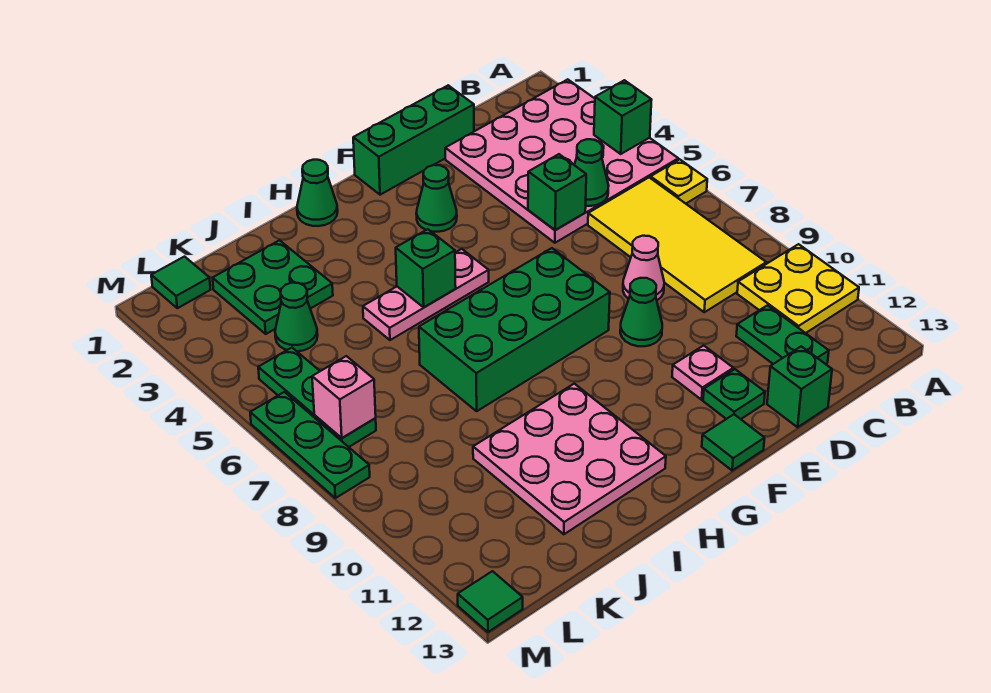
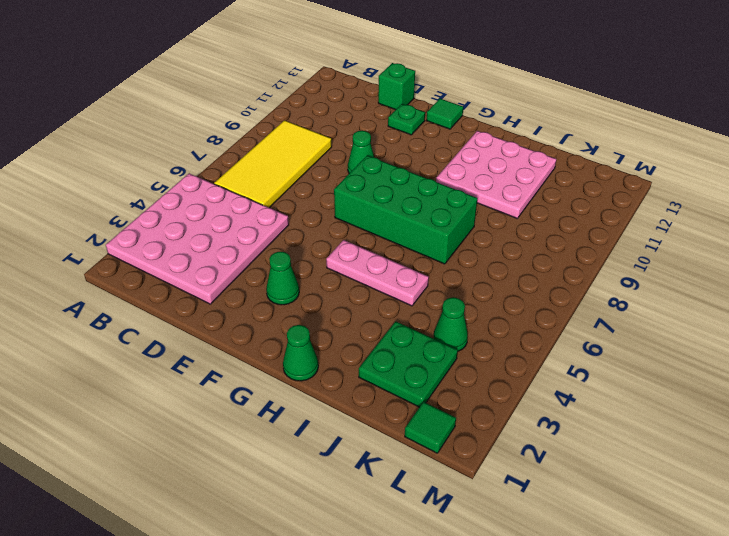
none -> yellow 1x1 plate [651,159,707,204]
none -> yellow 2x2 plate [737,244,859,333]
none -> green 1x2 plate [736,305,829,364]

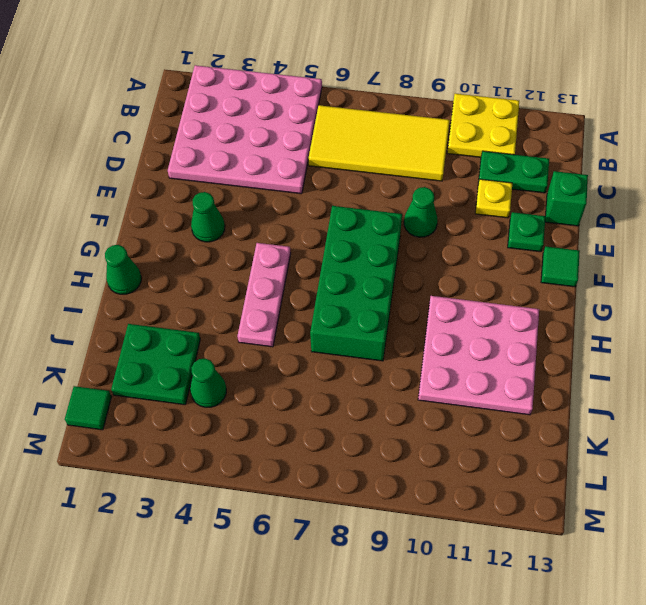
yellow 1x1 plate [475,179,512,218] -> yellow 1x1 plate moved to [651,159,707,204]
none -> green 1x3 brick [353,85,474,195]
none -> pink 1x1 cone [623,236,664,300]
none -> pink 1x1 plate [672,345,733,400]

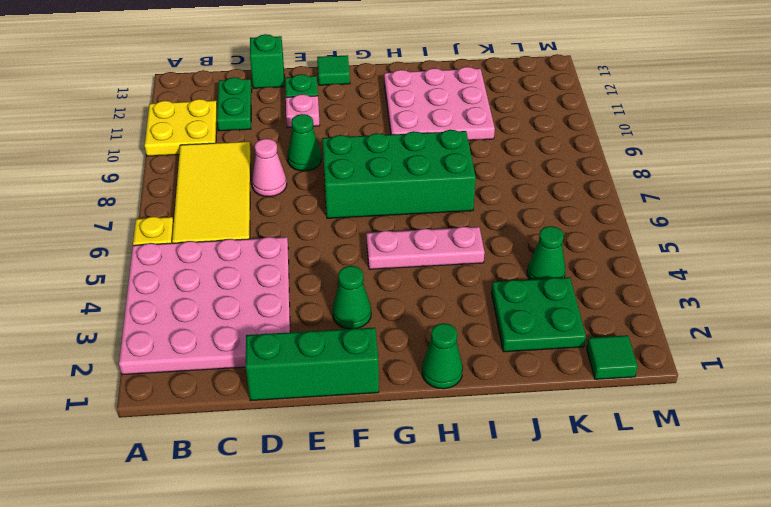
none -> green 1x3 plate [258,348,376,447]
none -> green 1x3 plate [250,392,370,498]
none -> green 1x1 tile [458,571,523,632]

